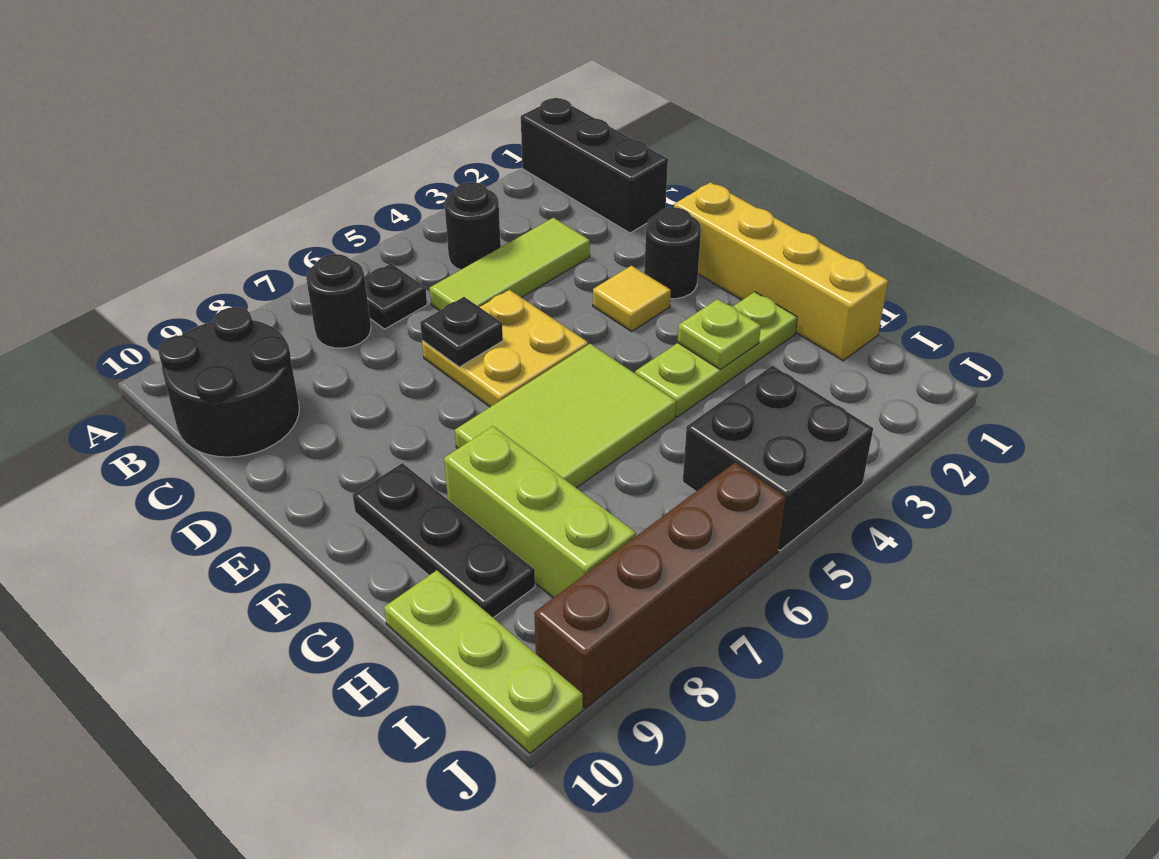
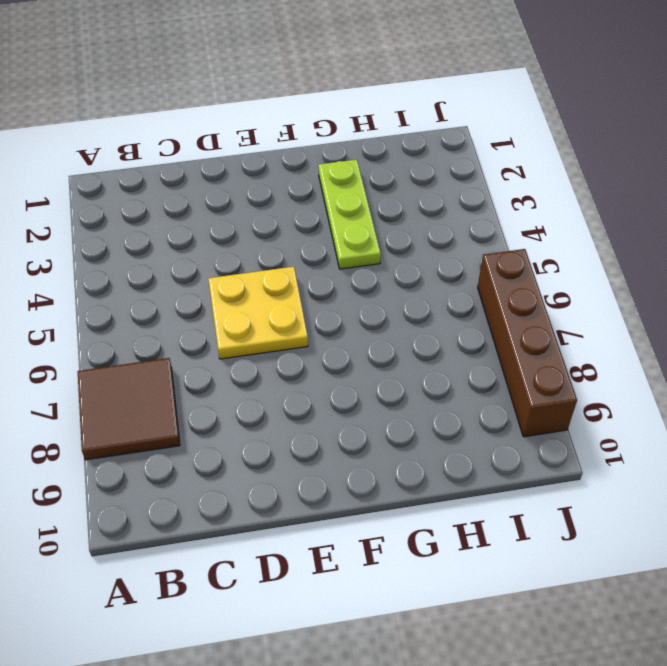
brown 2x2 tile [77,358,180,460] -> black 1x1 round brick [306,254,371,348]
none -> black 1x3 brick [521,98,668,233]
none -> black 1x1 round brick [445,182,501,270]
none -> black 1x1 plate [365,264,427,329]

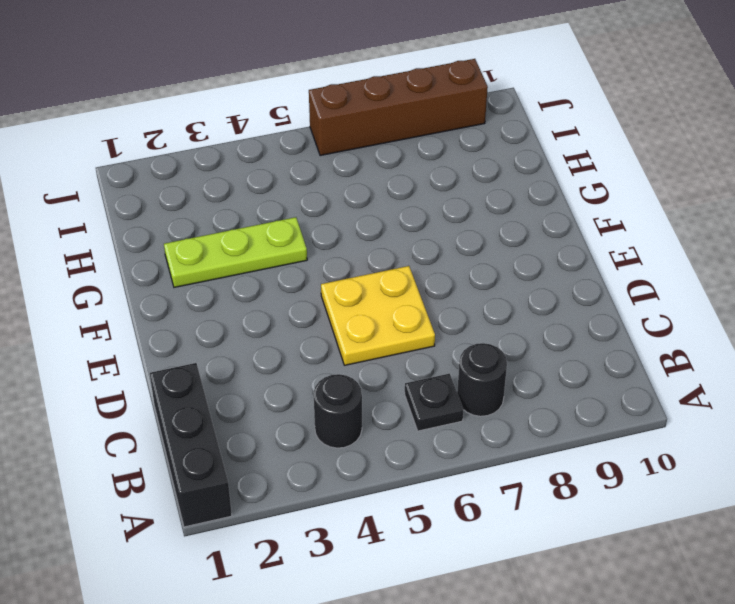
none -> black 2x2 round brick [158,307,299,457]
none -> lime 1x3 tile [430,218,590,311]
none -> yellow 1x4 brick [674,182,888,361]

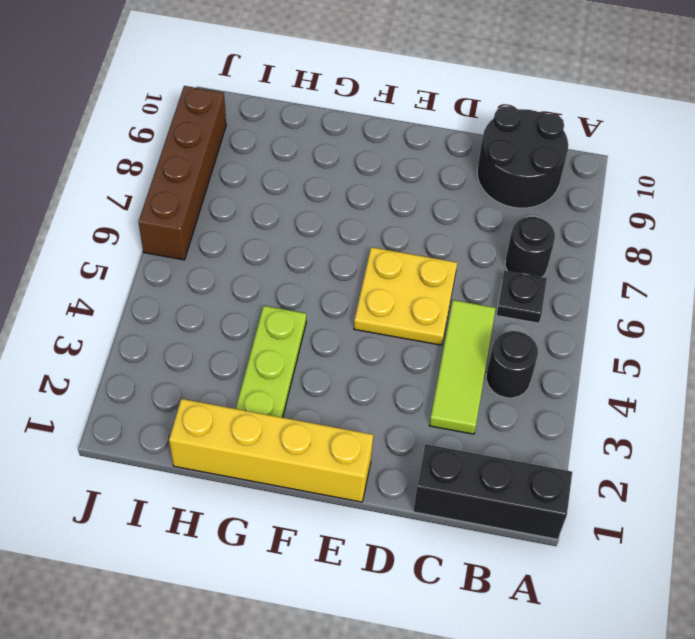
none -> black 1x1 round brick [644,207,701,299]
none -> yellow 1x1 tile [593,266,671,331]
none -> lime 2x3 tile [455,344,676,488]

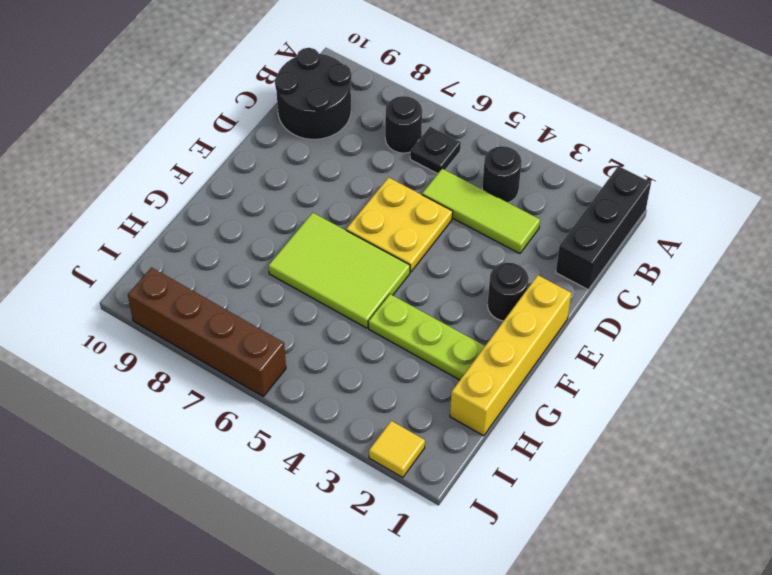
yellow 1x1 tile [369,421,425,477] -> yellow 1x1 tile moved to [593,266,671,331]
none -> black 1x3 plate [353,463,535,618]
none -> lime 1x3 brick [444,426,636,598]
none -> lime 1x3 plate [384,570,583,753]

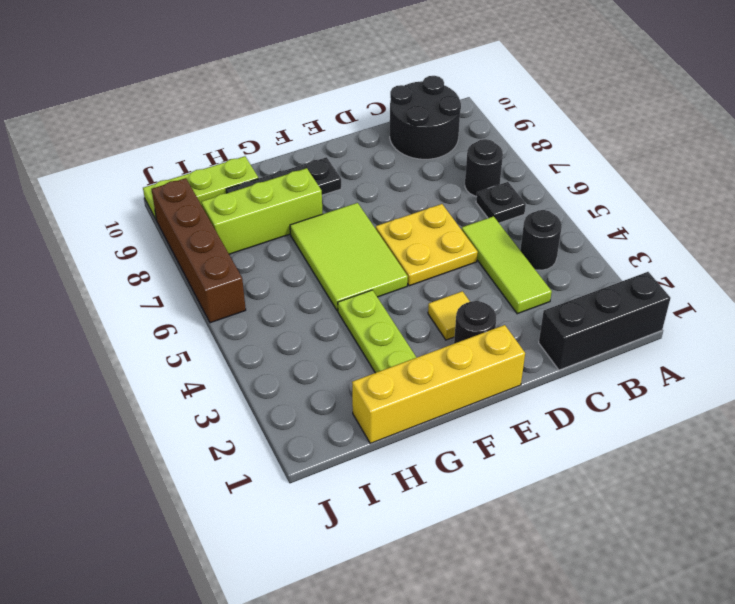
none -> black 2x2 brick [683,366,873,550]
none -> black 1x1 plate [420,297,503,367]
none -> lime 1x1 plate [678,299,761,370]

